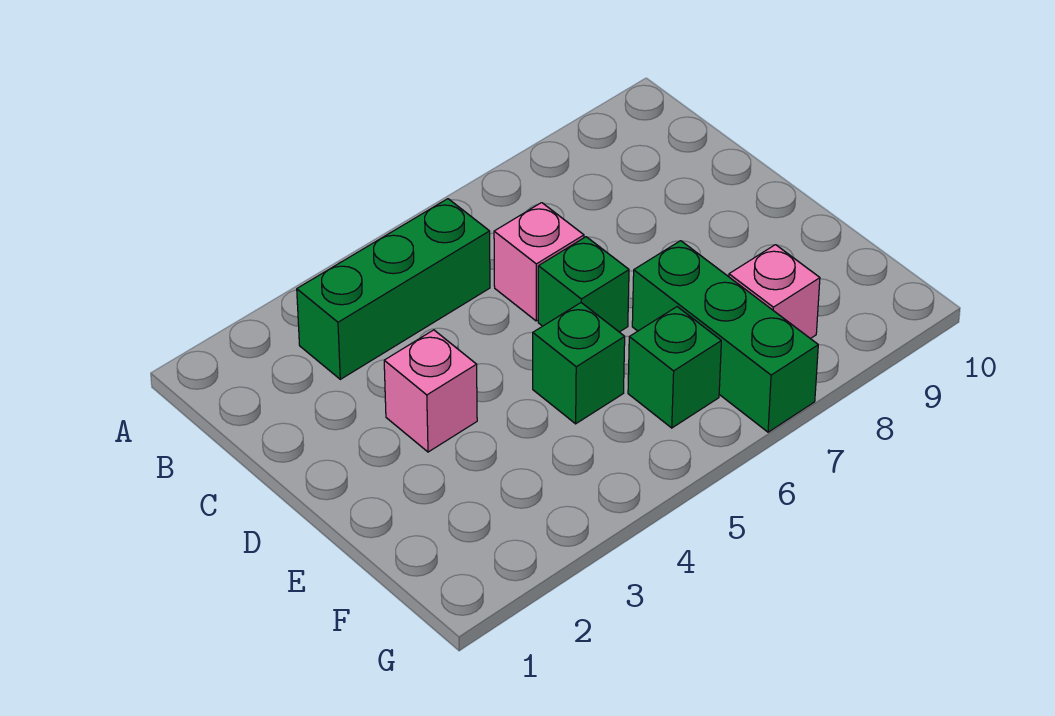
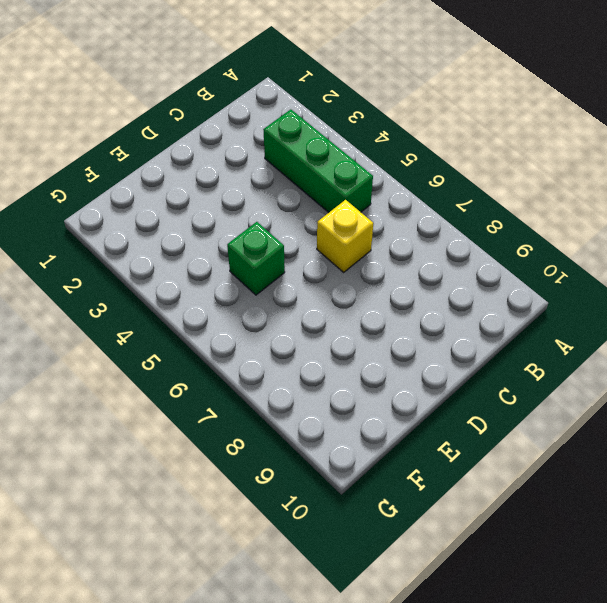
yellow 1x1 brick [317,200,373,272] -> pink 1x1 brick [494,203,584,321]
none -> pink 1x1 brick [384,330,477,452]
none -> green 1x1 brick [538,237,629,332]

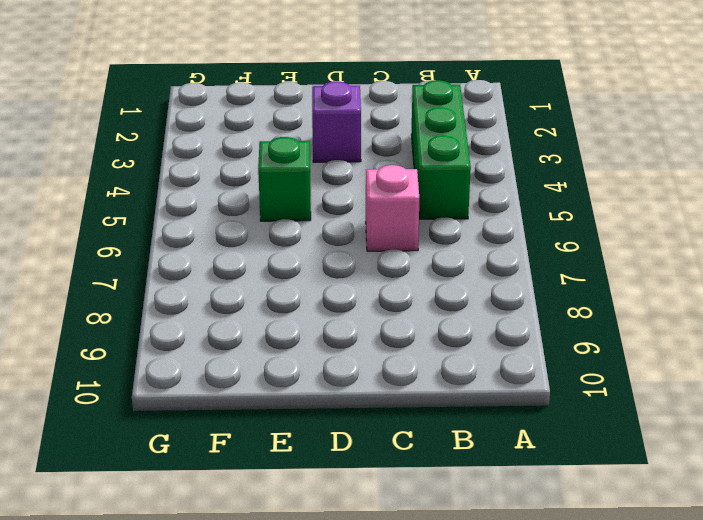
purple 1x1 brick [312,81,361,162] -> pink 1x1 brick [384,330,477,452]
none -> green 1x1 brick [538,237,629,332]
none -> green 1x3 brick [632,241,818,432]

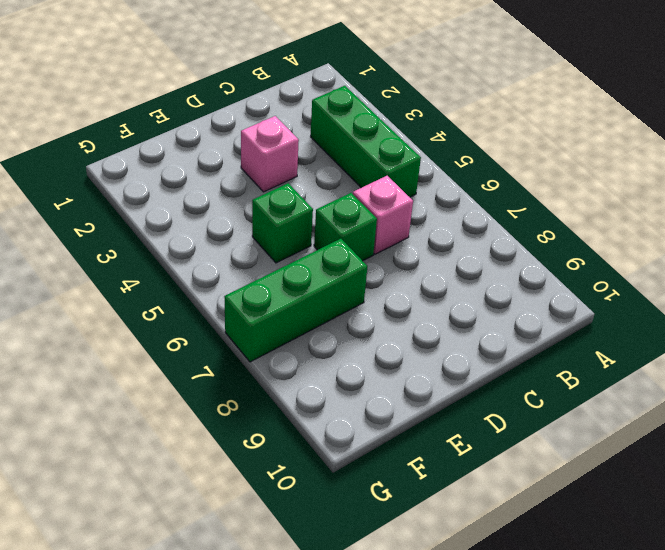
none -> green 1x1 brick [628,307,721,428]
none -> pink 1x1 brick [729,245,820,339]

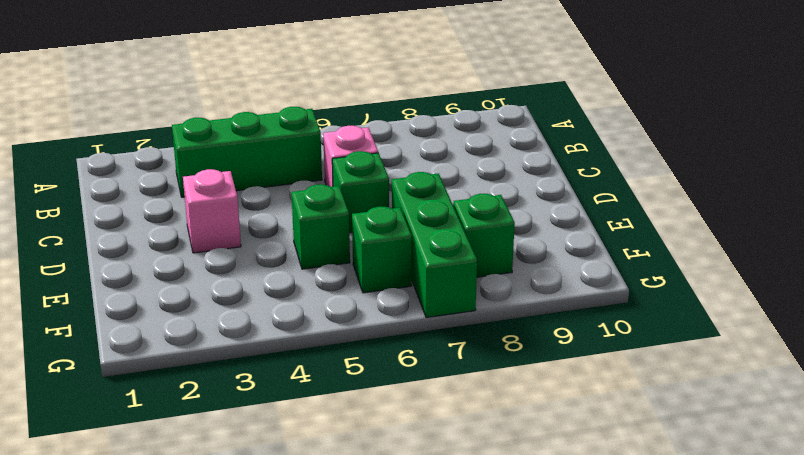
green 1x1 brick [453,194,515,277] -> pink 1x1 brick [729,245,820,339]

